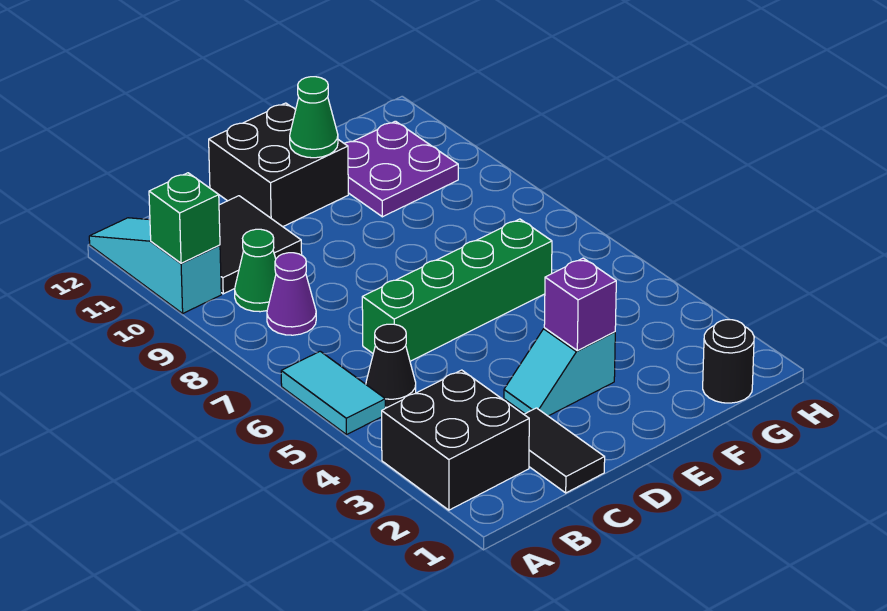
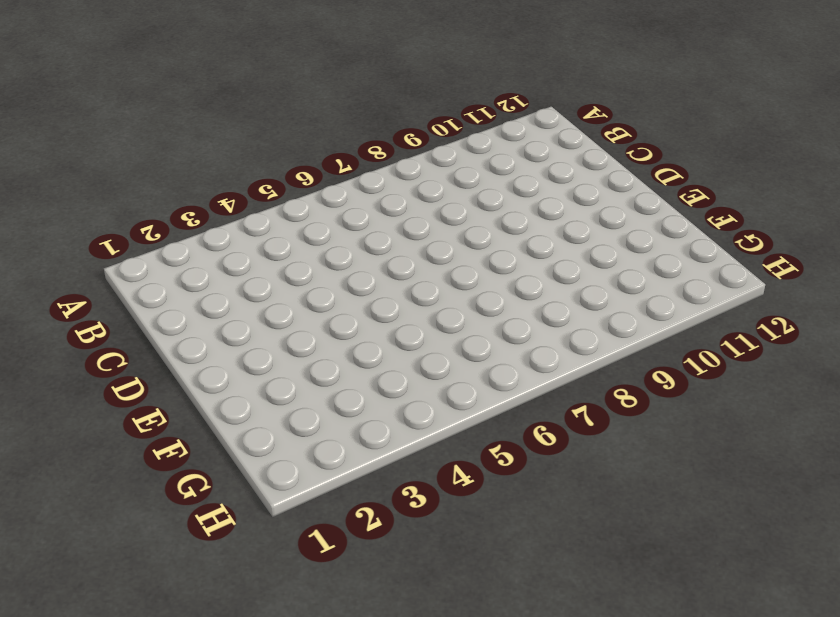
none -> black 2x2 brick [382,370,529,510]
none -> cyan 1x2 tile [281,351,385,435]
none -> cyan 1x3 slope [89,218,221,313]

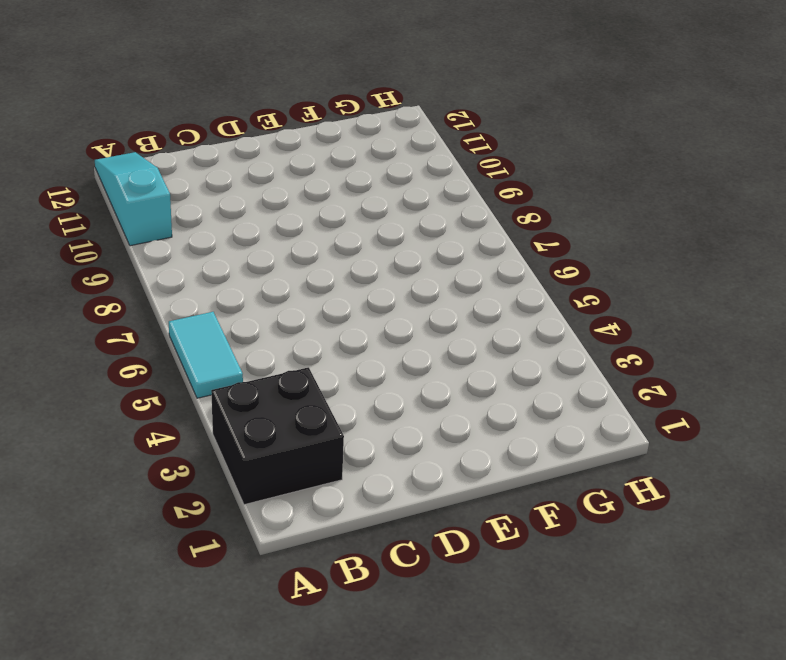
none -> black 1x1 cone [366,324,416,407]
none -> purple 1x1 cone [267,253,316,335]
none -> green 1x1 cone [235,229,276,312]

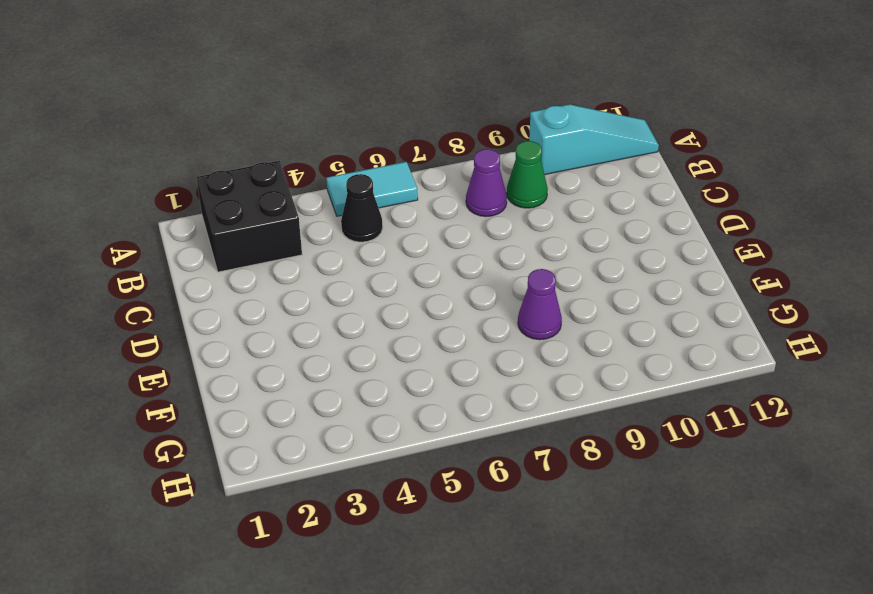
purple 1x1 cone [518,269,562,340] -> none
none -> black 2x2 tile [219,196,302,294]
none -> black 1x2 tile [524,408,605,493]
none -> green 1x4 brick [362,219,552,361]

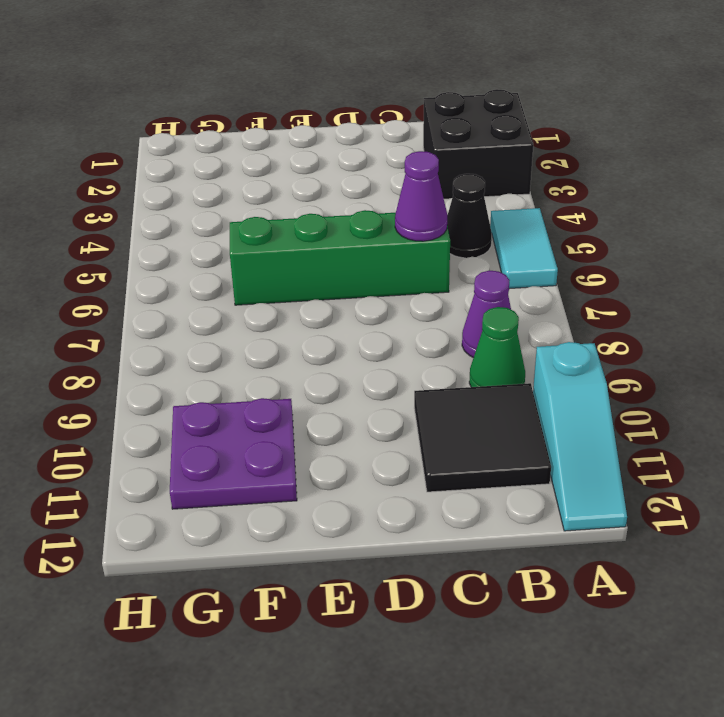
purple 1x1 cone [395,151,447,241] -> none
none -> black 1x2 tile [524,408,605,493]
none -> cyan 1x2 slope [504,328,615,416]
none -> black 2x2 brick [209,103,348,227]

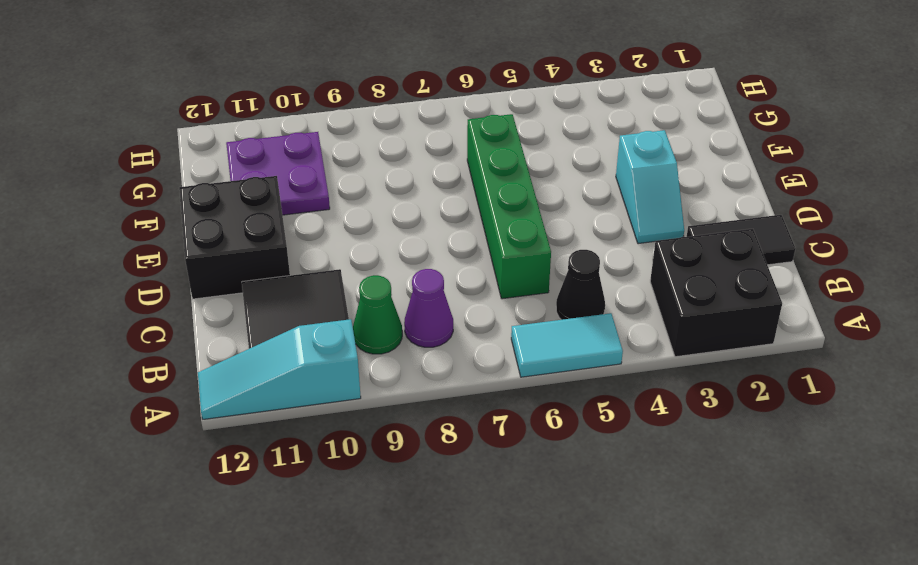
none -> black 1x1 round brick [703,320,754,403]
none -> green 1x1 brick [149,173,220,263]
none -> purple 1x1 brick [544,258,616,351]

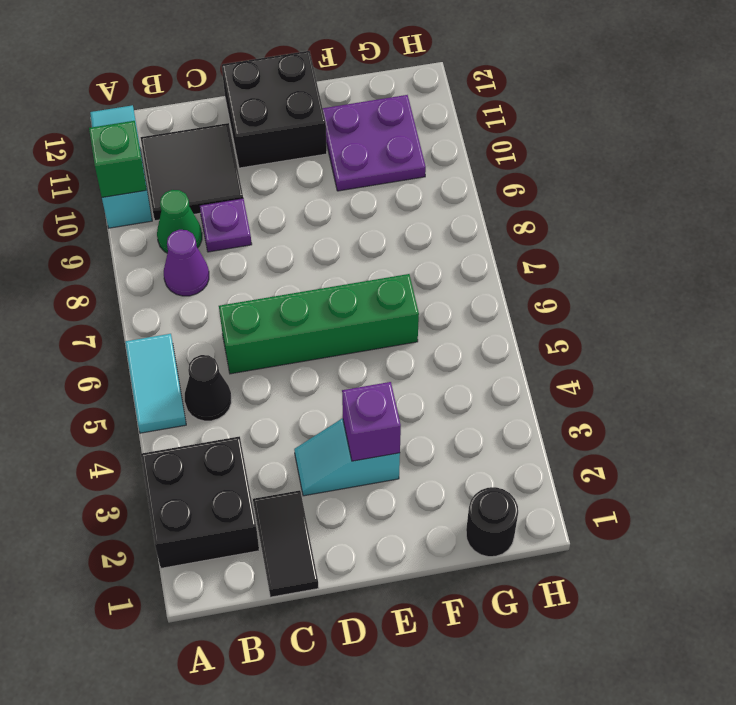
purple 1x1 plate [200,198,252,252] -> none
none -> green 1x1 cone [290,77,338,158]

